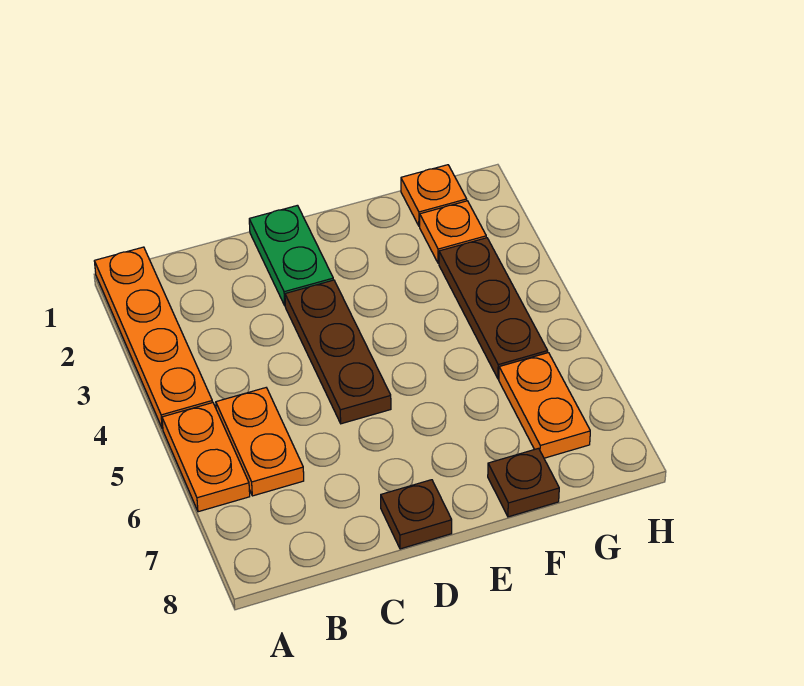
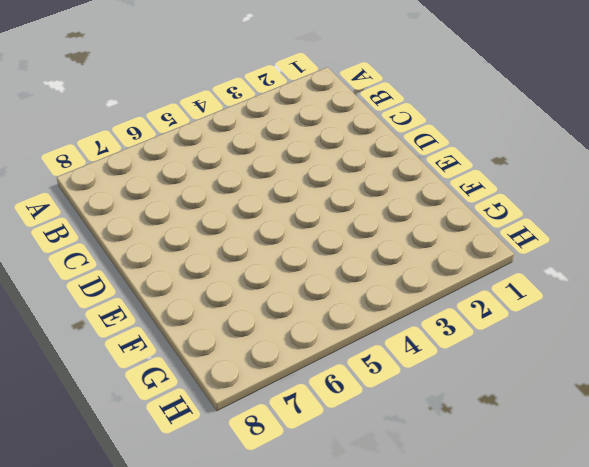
none -> orange 1x4 plate [95,247,212,429]
none -> orange 1x2 plate [162,403,250,512]

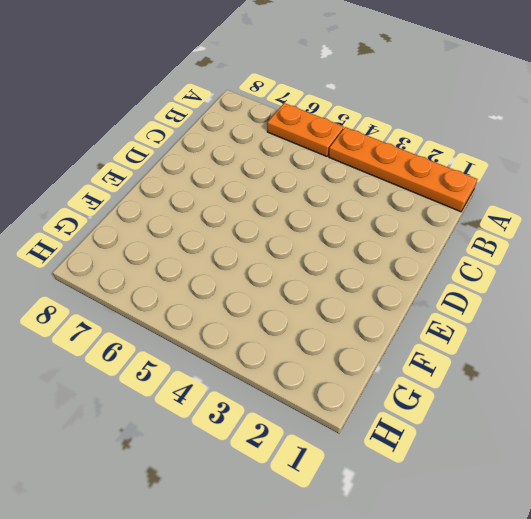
none -> orange 1x2 plate [216,388,304,496]
none -> green 1x2 plate [249,205,333,305]

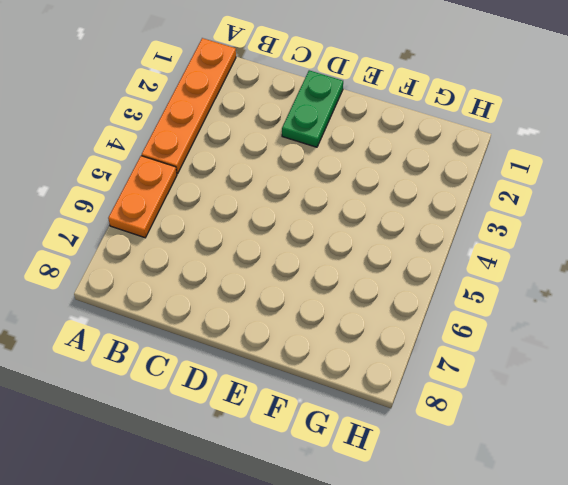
none -> orange 1x2 plate [216,388,304,496]
none -> brown 1x3 plate [285,280,391,424]

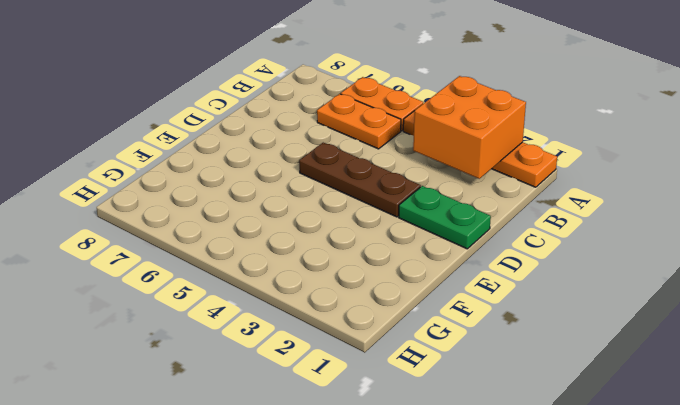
orange 2x2 brick [413,76,526,179] -> none
none -> brown 1x1 plate [381,480,452,549]
none -> brown 1x1 plate [488,448,559,517]

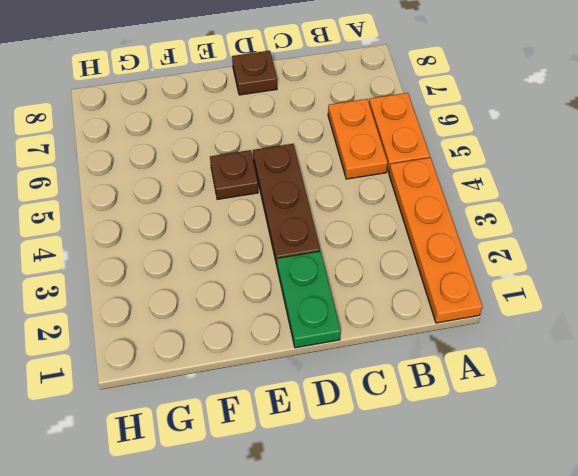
brown 1x1 plate [210,150,258,199] -> brown 1x1 plate moved to [488,448,559,517]
none -> orange 1x1 plate [401,165,467,226]
none -> orange 1x1 plate [420,201,486,263]

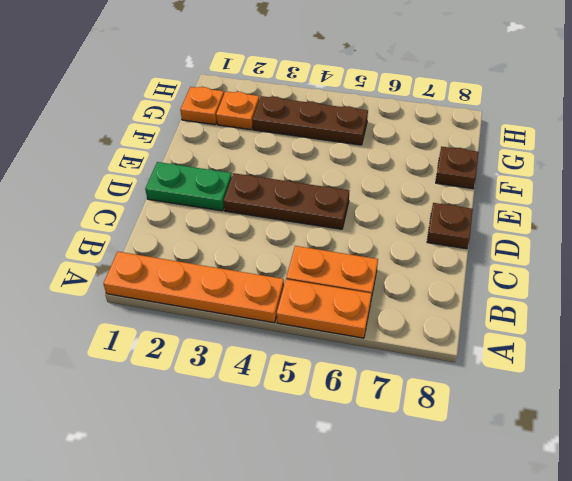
none -> orange 1x2 plate [499,353,590,458]

